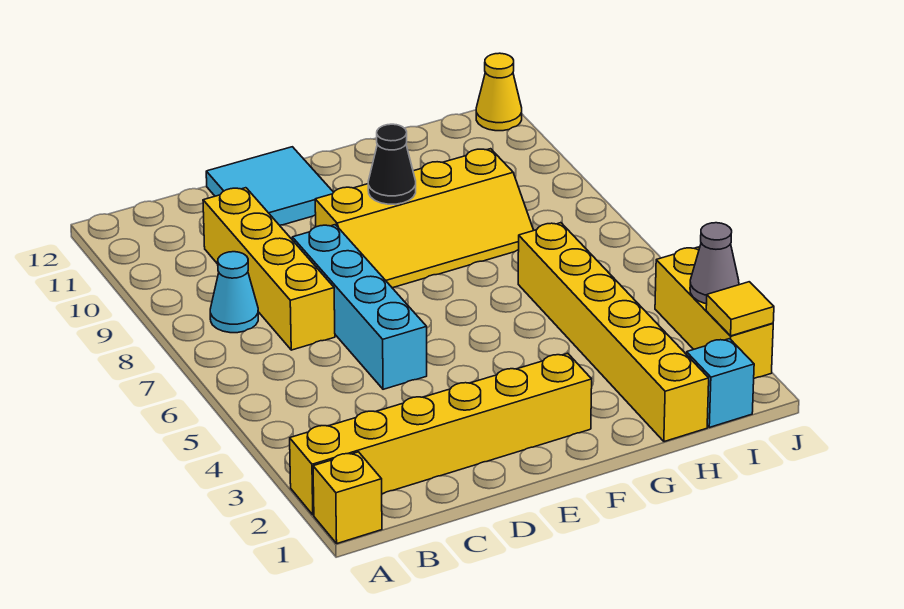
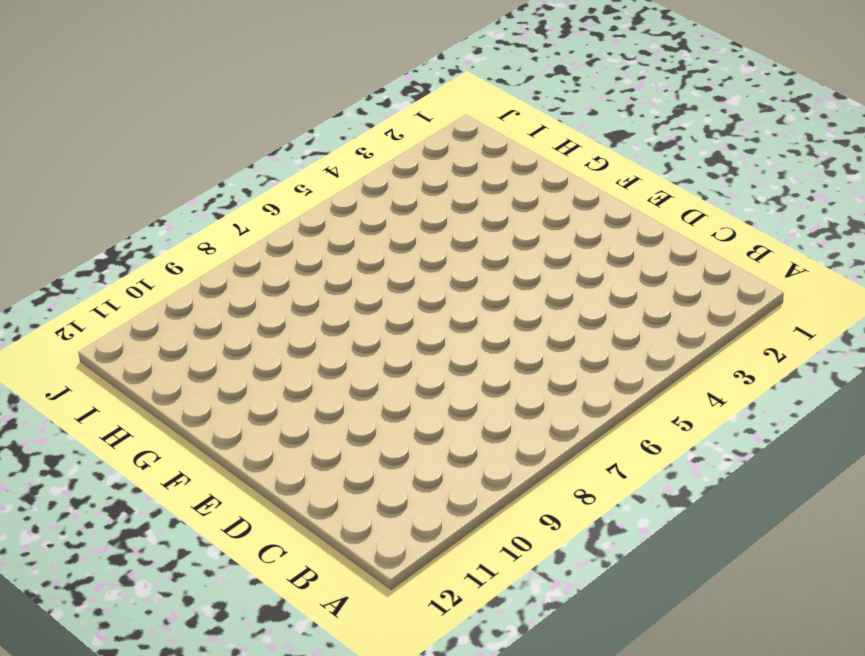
none -> yellow 1x1 brick [313,452,382,543]
none -> yellow 1x6 brick [290,353,592,515]
none -> cyan 1x1 cone [210,252,258,333]

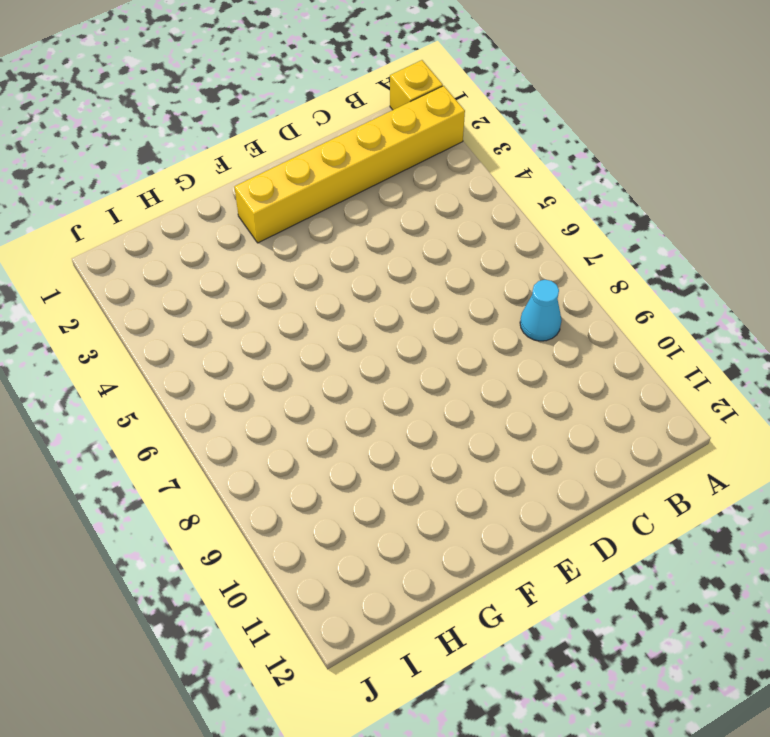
none -> yellow 1x4 brick [203,188,335,350]
none -> cyan 1x4 brick [292,225,427,389]
none -> cyan 2x2 tile [206,147,334,225]

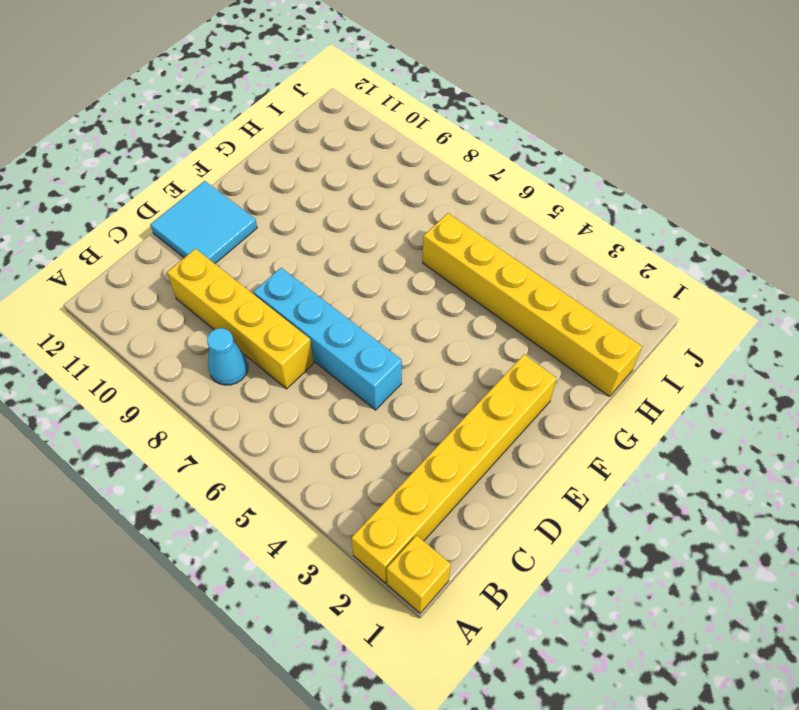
none -> yellow 2x4 slope [315,149,534,288]
none -> cyan 1x1 brick [686,339,754,427]
none -> yellow 1x3 brick [655,247,773,378]

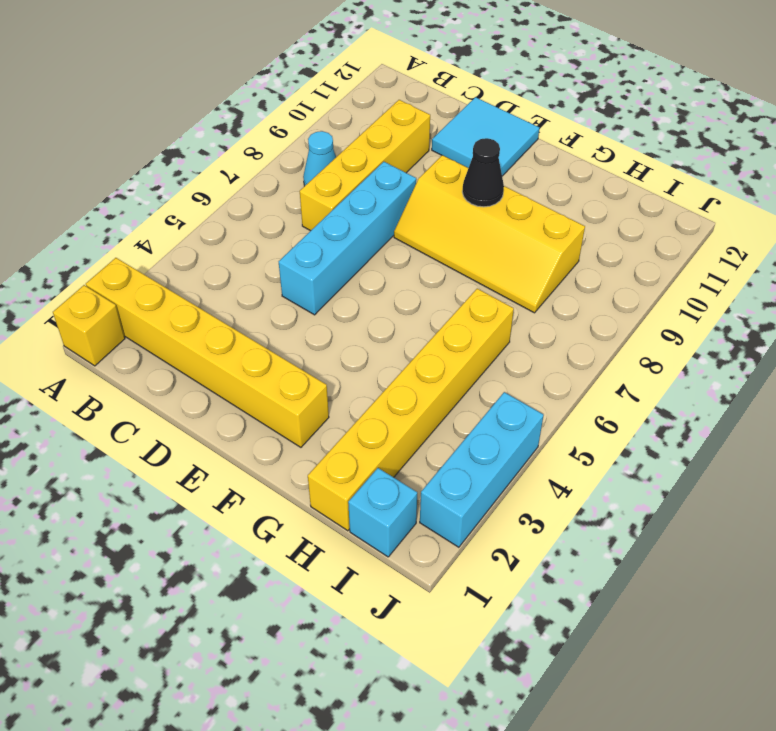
cyan 1x3 brick [420,392,544,547] -> yellow 1x3 brick [655,247,773,378]
none -> yellow 1x1 cone [476,53,522,131]
none -> yellow 1x1 tile [706,282,774,336]
none -> grey 1x1 cone [690,223,739,304]

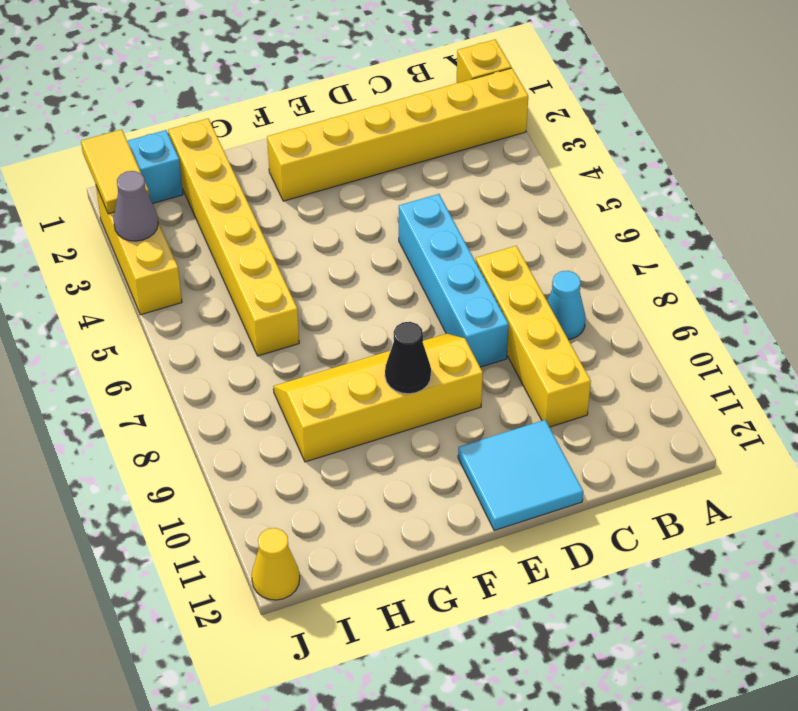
yellow 1x2 tile [81,129,149,214] -> yellow 1x1 tile [706,282,774,336]

